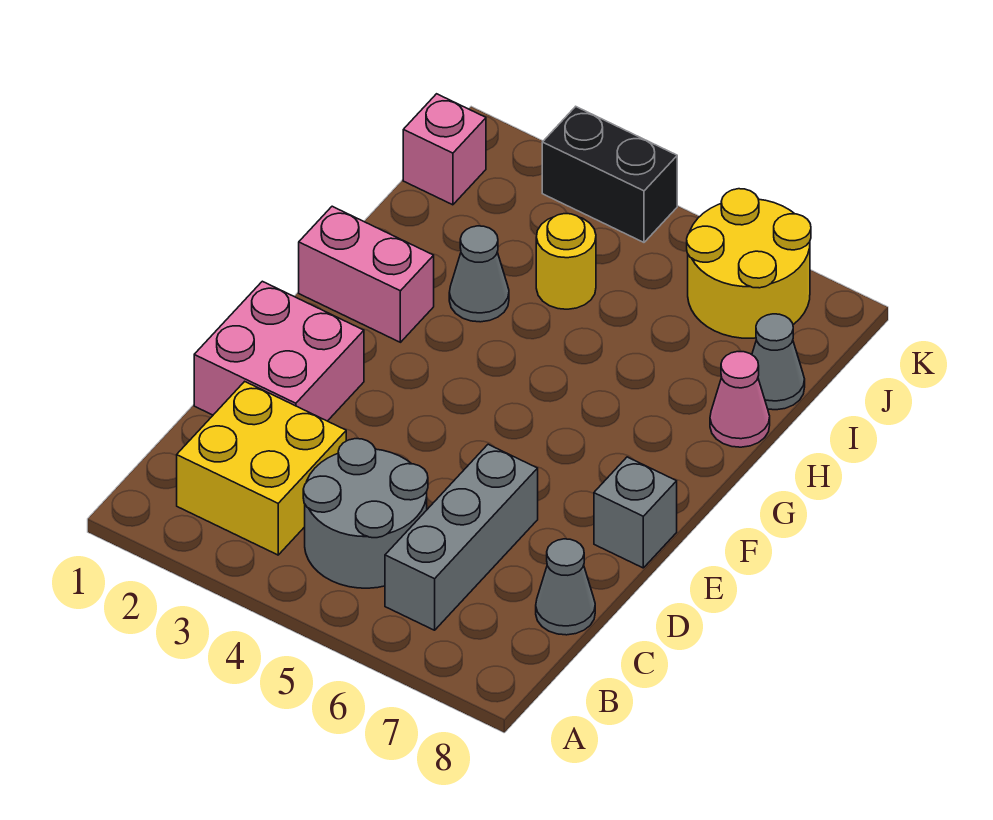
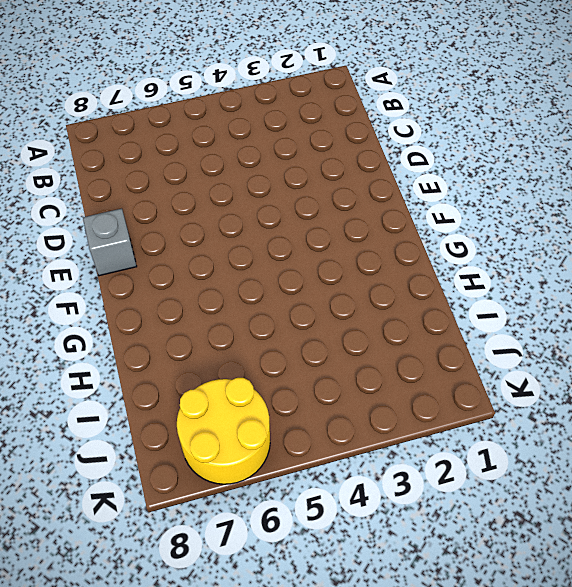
none -> yellow 2x2 brick [177,382,346,555]
none -> grey 2x2 round brick [303,439,428,588]
none -> grey 1x3 brick [385,444,538,630]

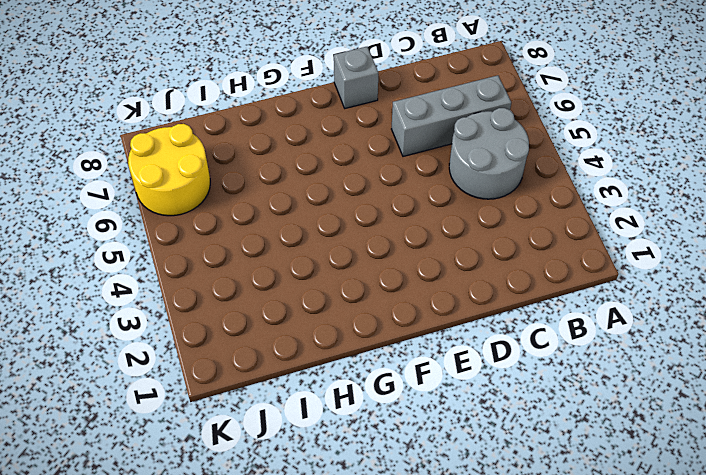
none -> yellow 2x2 brick [177,382,346,555]
none -> grey 1x1 cone [536,539,595,635]
none -> pink 2x2 brick [194,281,364,421]

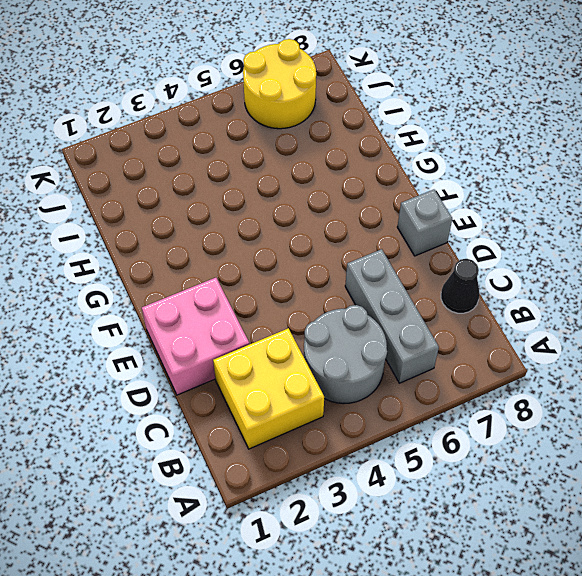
black 1x1 cone [441,259,480,313] -> grey 1x1 cone [536,539,595,635]
none -> pink 1x2 brick [299,206,434,342]
none -> grey 1x1 cone [449,226,509,322]
none -> pink 1x1 cone [710,352,770,447]

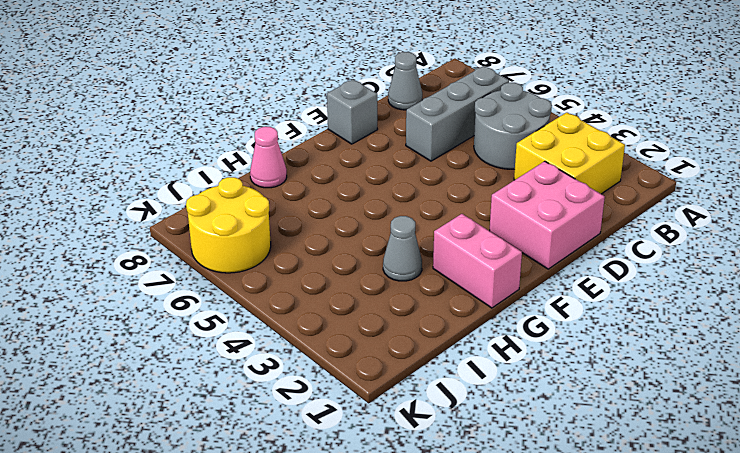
none -> yellow 1x1 round brick [536,214,596,309]
none -> grey 1x1 cone [752,314,805,410]
none -> pink 1x1 brick [403,94,486,205]

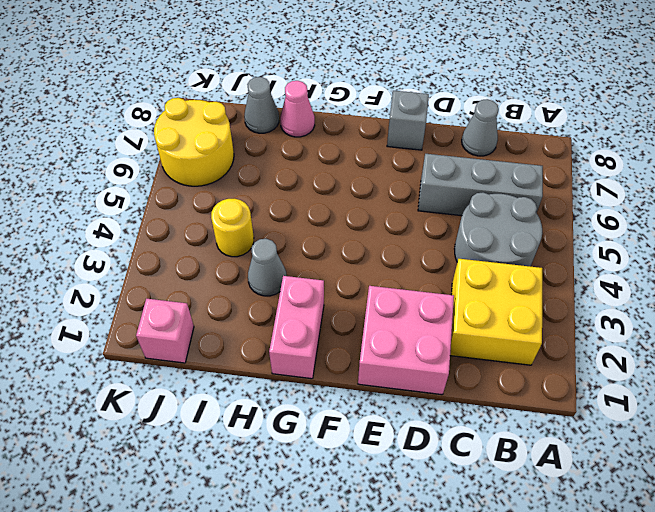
none -> black 1x2 brick [542,107,677,242]

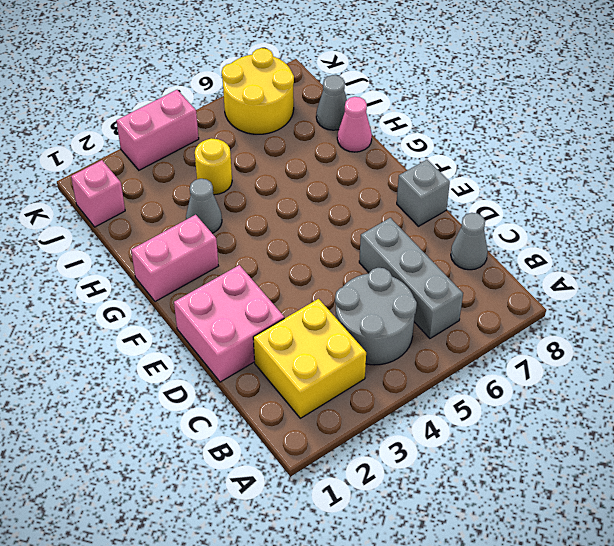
pink 1x2 brick [116,90,199,170] -> black 1x2 brick [542,107,677,242]

